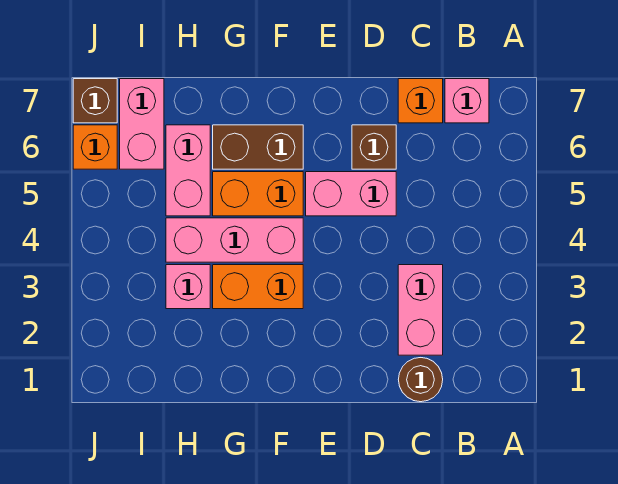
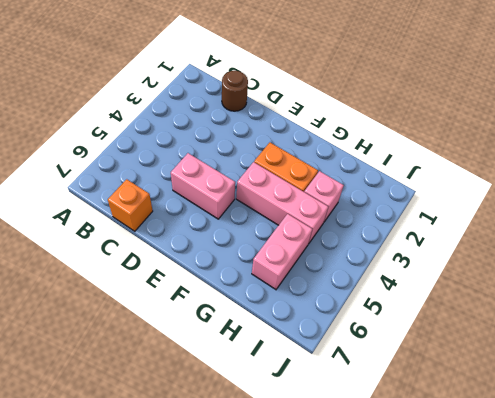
none -> pink 1x1 brick [445,79,489,123]
none -> pink 1x2 brick [398,265,443,355]
none -> brown 1x1 brick [352,125,396,169]

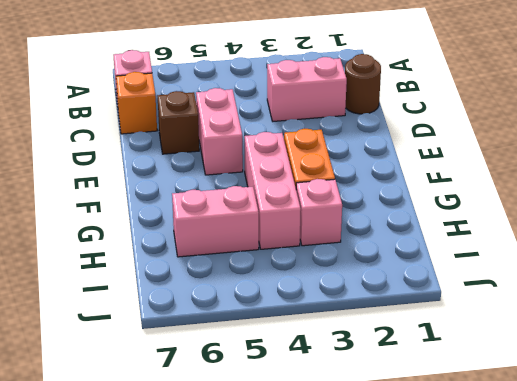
none -> orange 1x2 brick [213,172,303,216]
none -> brown 1x2 brick [213,125,303,169]
none -> pink 1x2 brick [120,79,164,169]

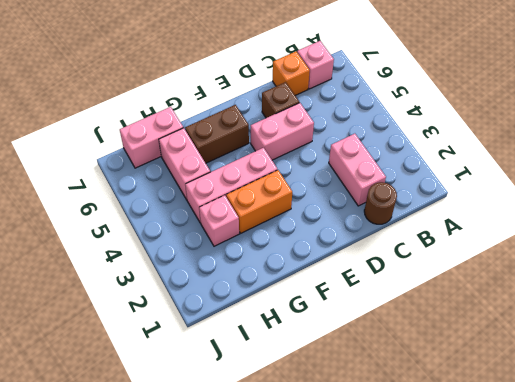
pink 1x2 brick [120,107,183,168] -> pink 1x2 brick turned to [120,79,164,169]
none -> orange 1x2 brick [213,172,303,216]
none -> orange 1x1 brick [73,125,117,169]
none -> brown 1x1 brick [73,79,117,123]

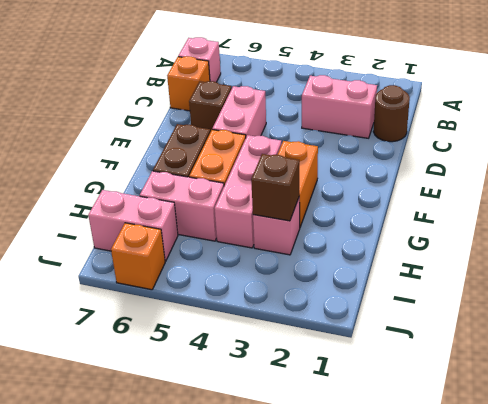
brown 1x1 brick [251,154,299,221] -> brown 1x1 brick moved to [73,79,117,123]

